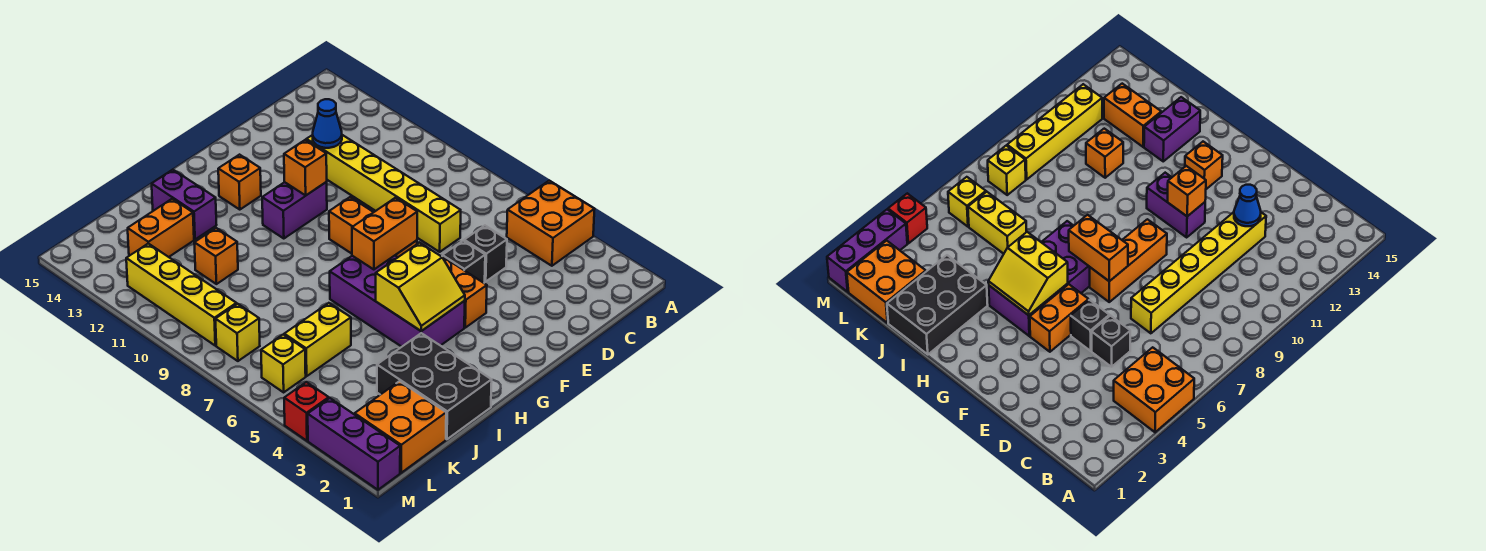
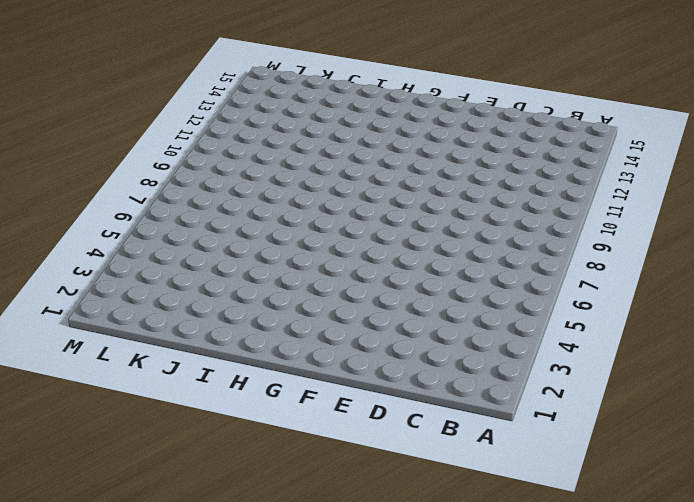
none -> orange 2x2 brick [507,181,595,266]
none -> black 1x1 brick [464,226,507,281]
none -> yellow 1x6 brick [306,135,461,252]

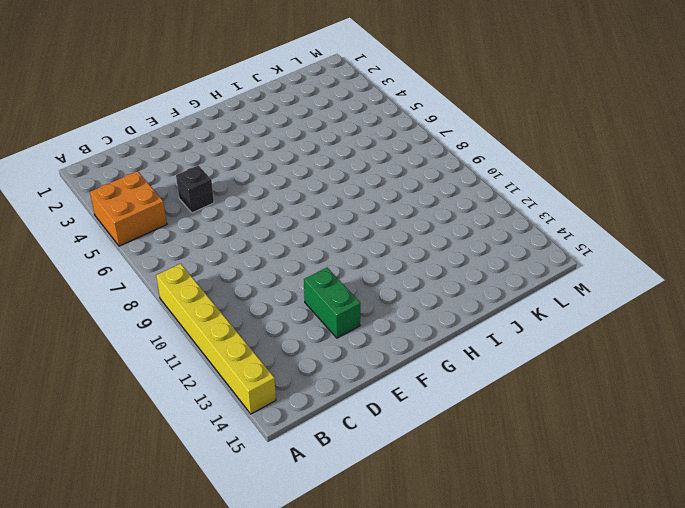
yellow 1x6 brick [156,264,276,414] -> yellow 1x6 brick moved to [306,135,461,252]
green 1x2 brick [304,268,360,338] -> none
none -> black 1x1 brick [442,241,485,283]
none -> orange 1x2 brick [441,256,487,328]
none -> orange 1x3 brick [329,197,417,257]

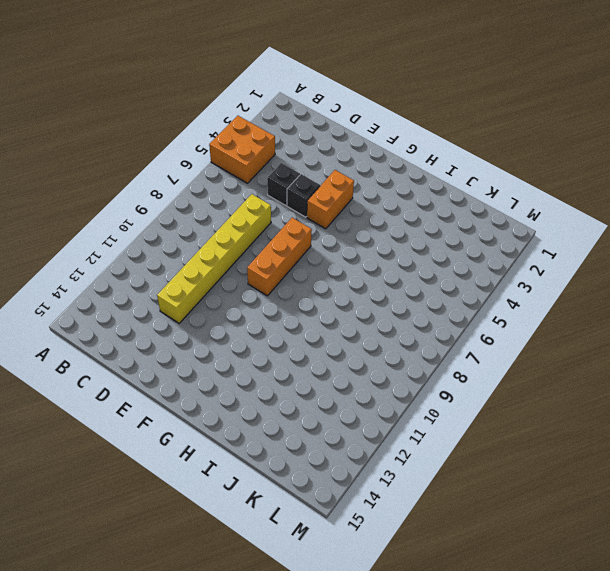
none -> purple 1x2 brick [262,182,327,239]
none -> purple 2x4 brick [330,256,465,347]
none -> orange 1x1 brick [218,155,261,210]

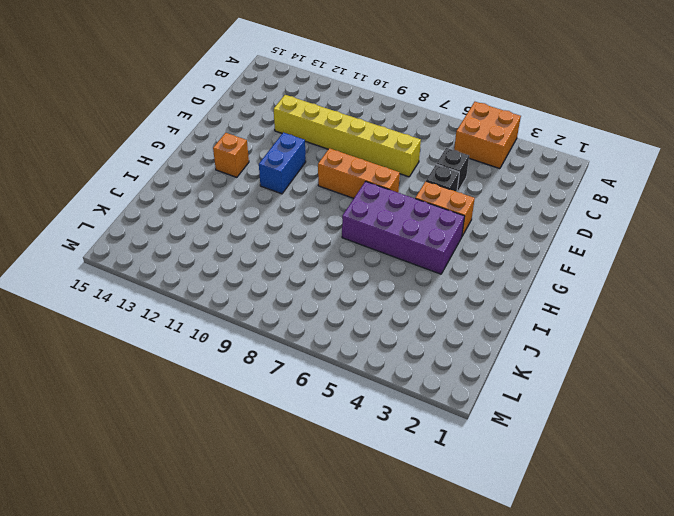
blue 1x2 brick [259,133,306,194] -> purple 1x2 brick [262,182,327,239]
none -> black 2x3 brick [377,333,492,439]
none -> purple 1x2 brick [152,170,216,239]
none -> yellow 1x2 brick [284,303,351,376]

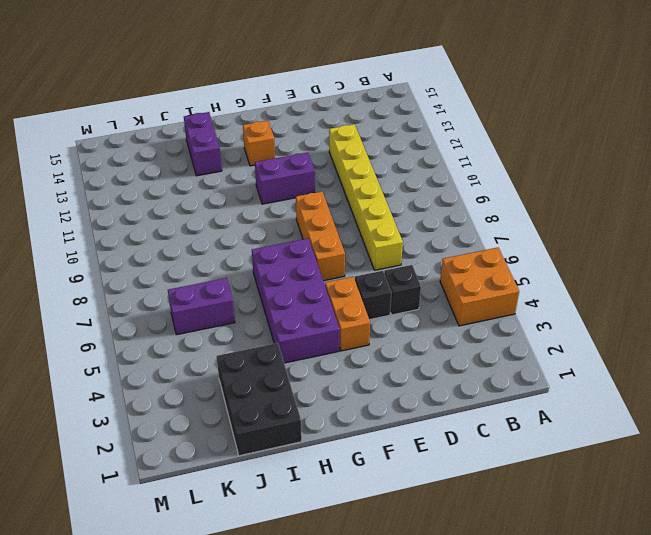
purple 1x2 brick [168,278,235,335] -> yellow 1x2 brick [284,303,351,376]
none -> orange 1x1 brick [194,228,238,284]
none -> orange 1x2 brick [128,199,194,257]
none -> orange 2x2 brick [355,381,446,473]

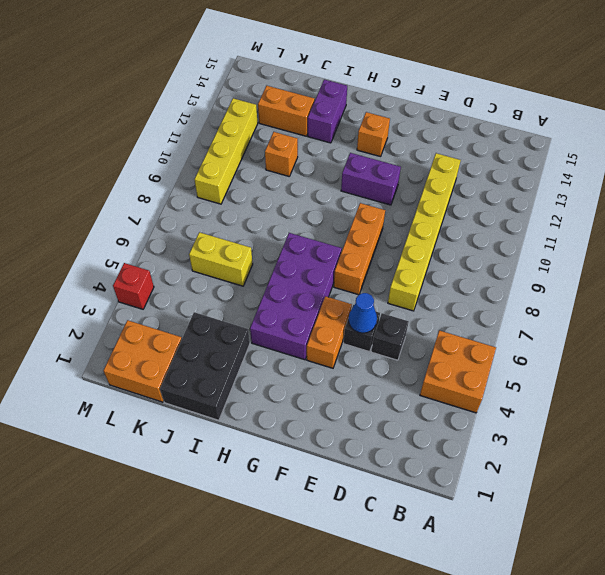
blue 1x1 cone [348,293,377,333] -> blue 1x1 cone moved to [313,99,342,148]
none -> yellow 1x1 brick [261,335,306,392]
none -> yellow 1x1 brick [216,304,260,361]
none -> purple 1x3 brick [308,398,400,490]

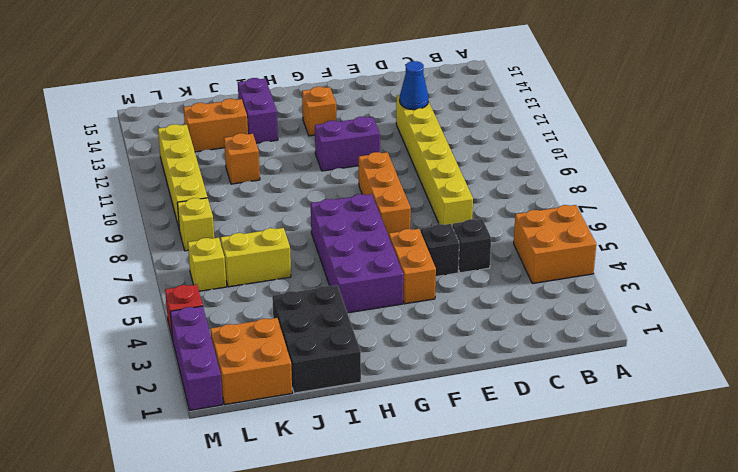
none -> orange 1x2 brick [352,198,417,270]
none -> orange 1x1 brick [284,140,327,196]
none -> yellow 2x2 slope [376,243,465,331]

